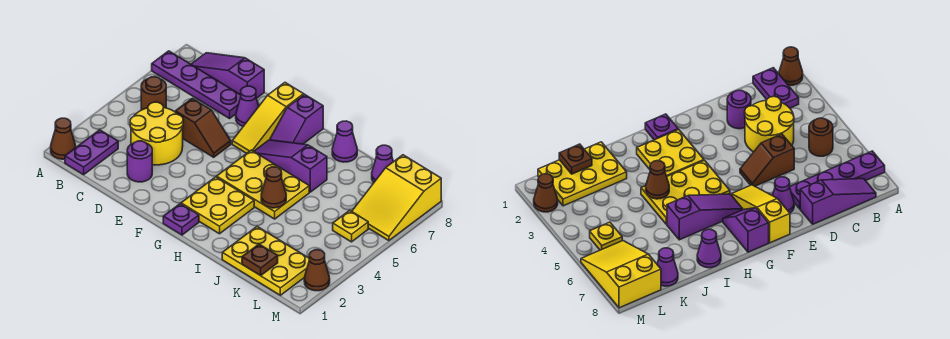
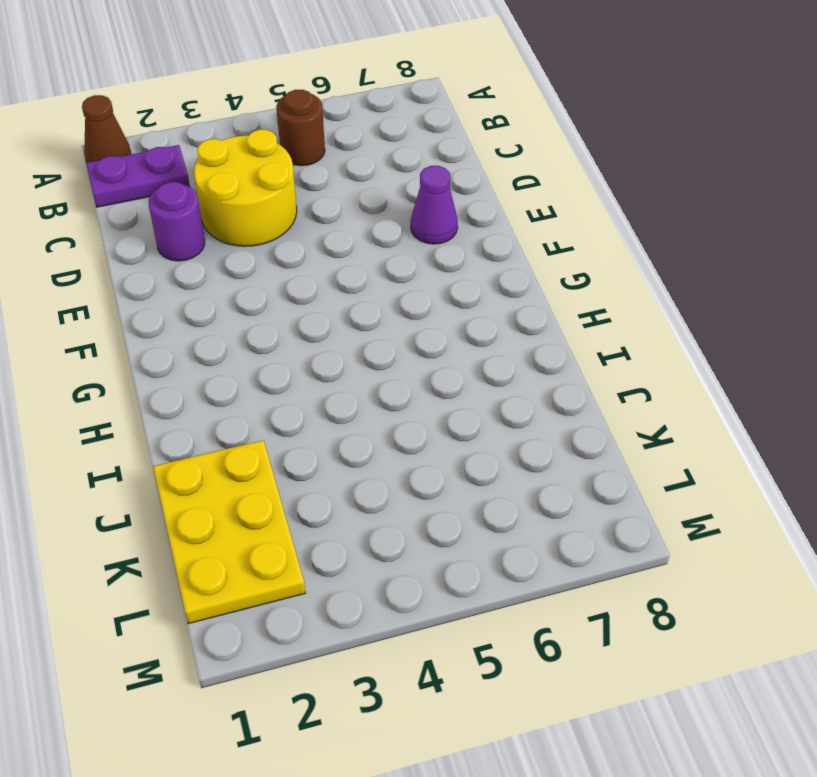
none -> purple 1x4 plate [152,51,241,119]
none -> purple 1x3 slope [191,53,264,98]
none -> brown 1x2 slope [175,98,231,157]

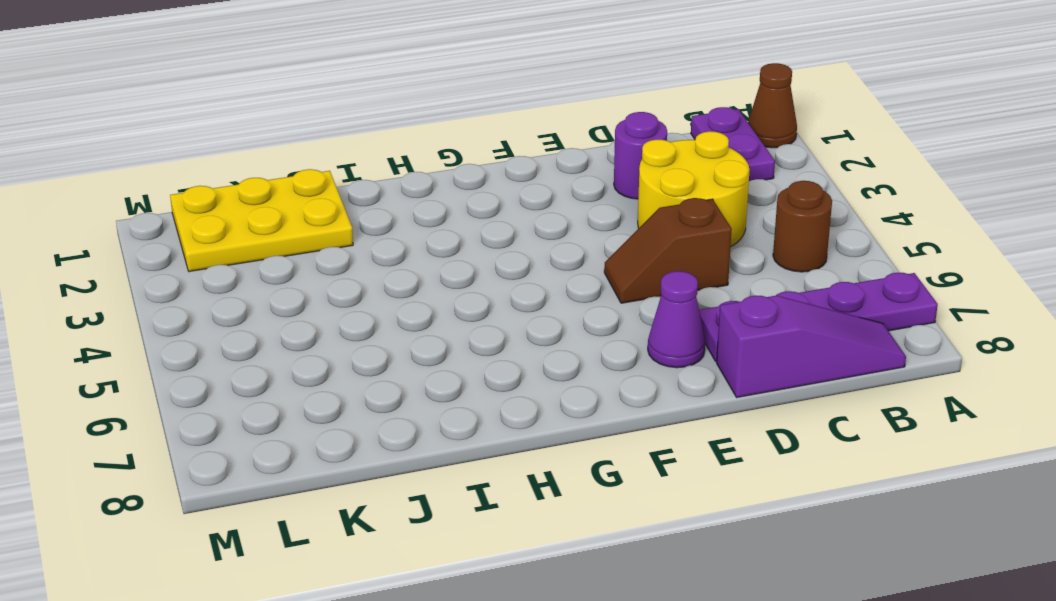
none -> yellow 1x3 slope [232,83,304,153]
none -> purple 1x1 plate [163,204,199,235]
none -> yellow 2x2 plate [181,177,254,234]

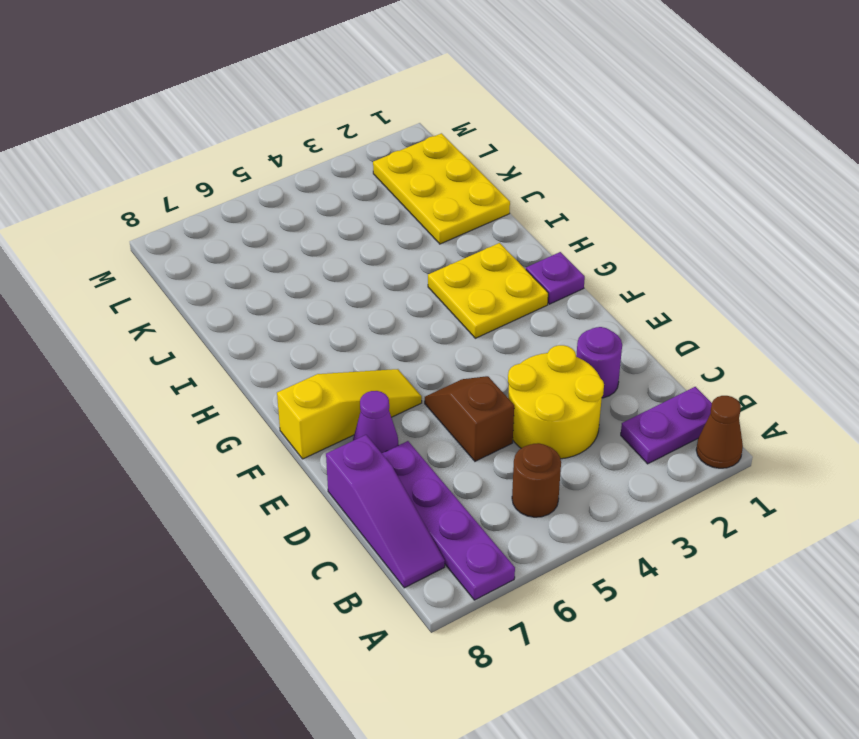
none -> yellow 2x3 plate [217,150,309,219]
none -> purple 1x3 slope [254,140,327,192]
none -> purple 1x2 slope [270,94,323,144]

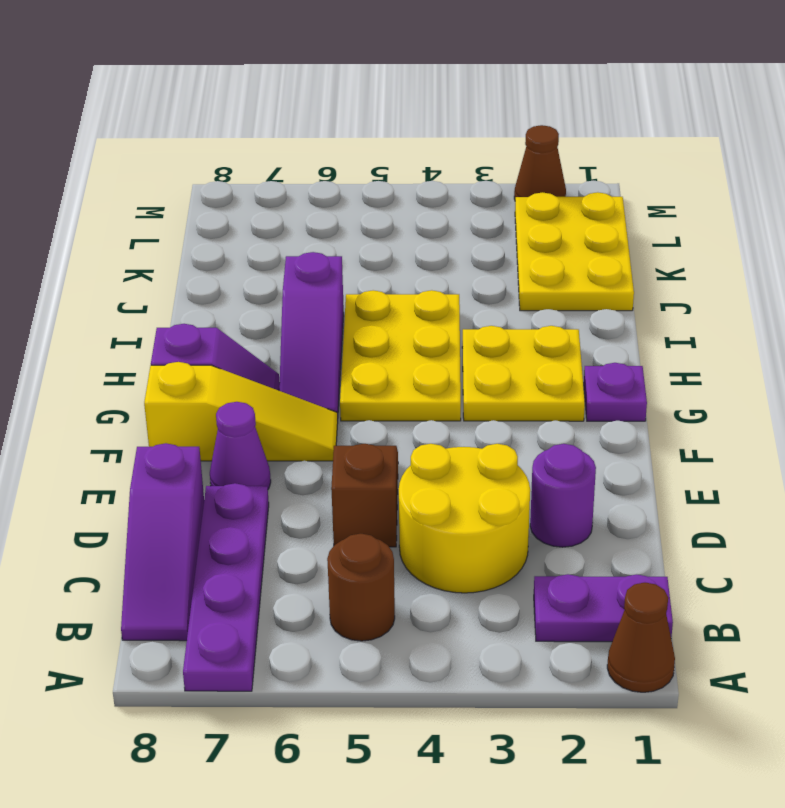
none -> purple 1x1 cone [332,121,357,162]
none -> purple 1x1 cone [372,145,393,182]
none -> yellow 1x1 plate [333,210,368,242]

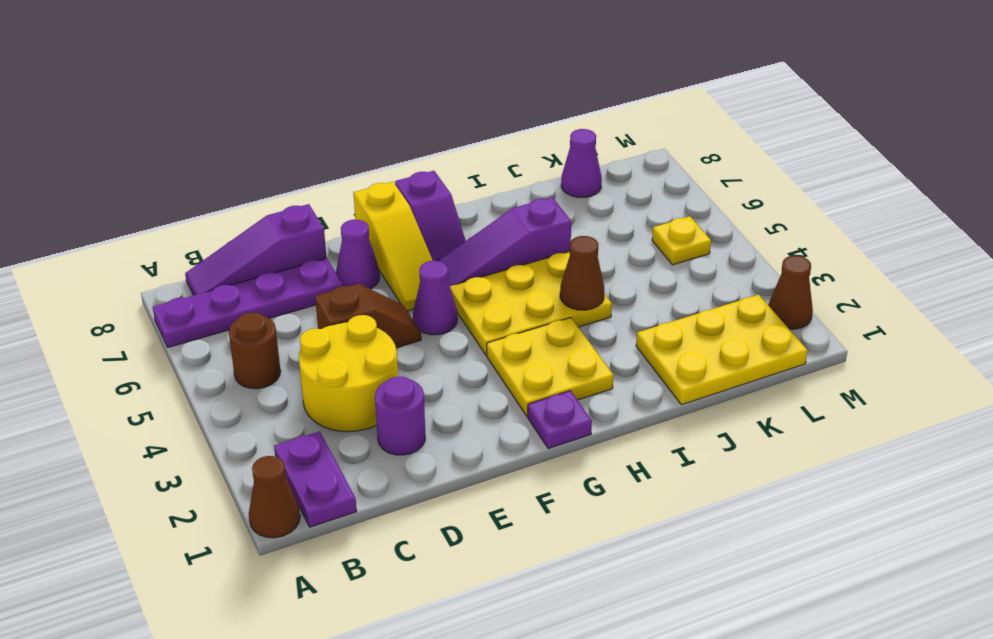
purple 1x1 cone [413,261,457,335] -> purple 1x1 cone moved to [332,121,357,162]
none -> yellow 2x3 slope [352,155,441,241]
none -> brown 1x1 plate [242,244,278,276]

